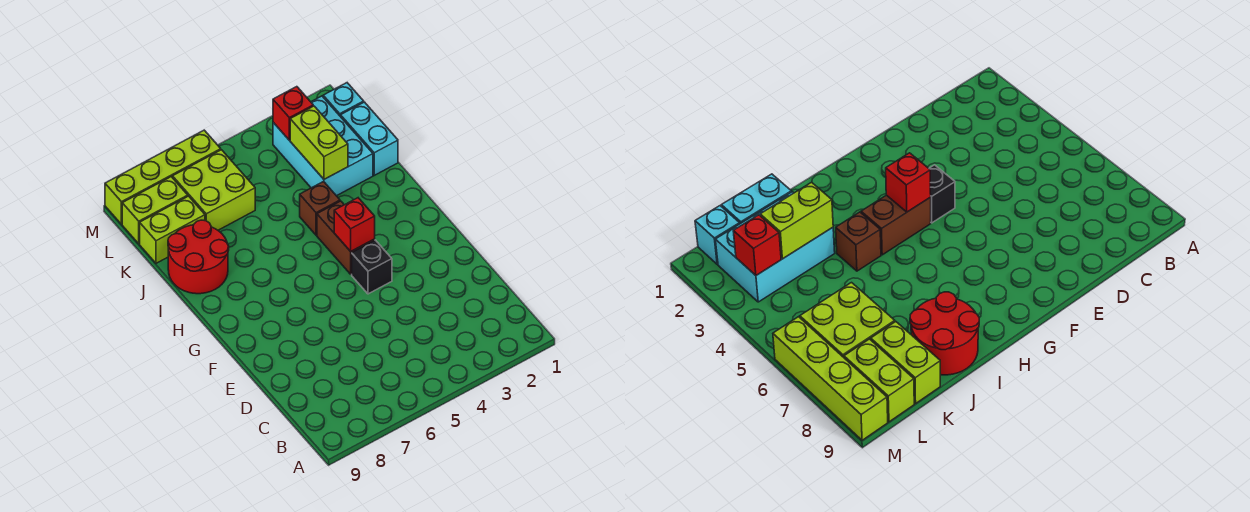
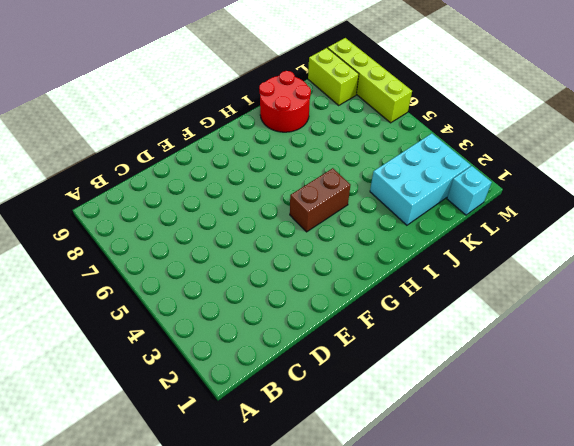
none -> black 1x1 brick [352,240,392,294]
none -> brown 1x1 brick [300,182,340,235]
none -> cyan 1x2 brick [341,102,398,175]

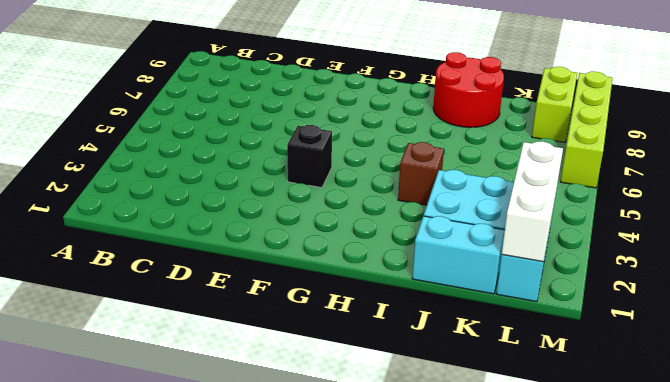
white 1x3 brick [502,142,563,262] -> red 1x1 brick [273,87,313,140]
none -> brown 1x2 brick [317,201,375,274]
none -> lime 2x2 brick [173,150,255,230]
none -> lime 1x2 brick [140,196,205,263]

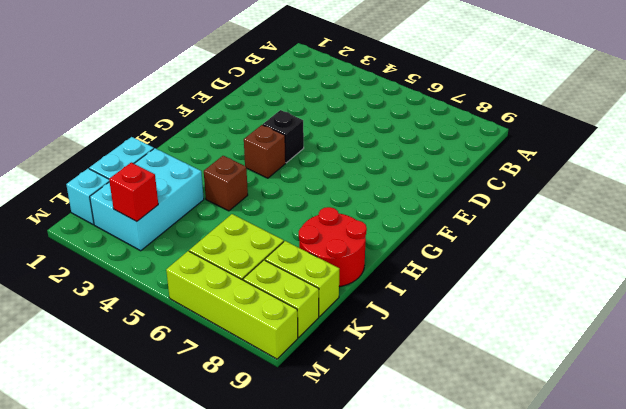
brown 1x1 brick [244,125,286,178] -> brown 1x2 brick [317,201,375,274]
none -> red 1x1 brick [334,198,375,251]
none -> lime 1x2 brick [290,106,348,179]

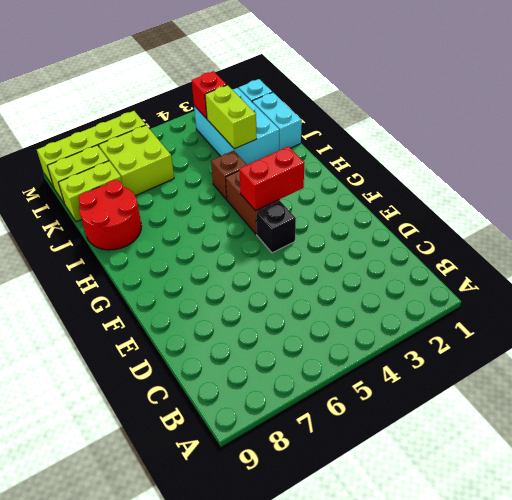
red 1x2 brick [239,147,305,211] -> red 1x1 brick [334,198,375,251]

